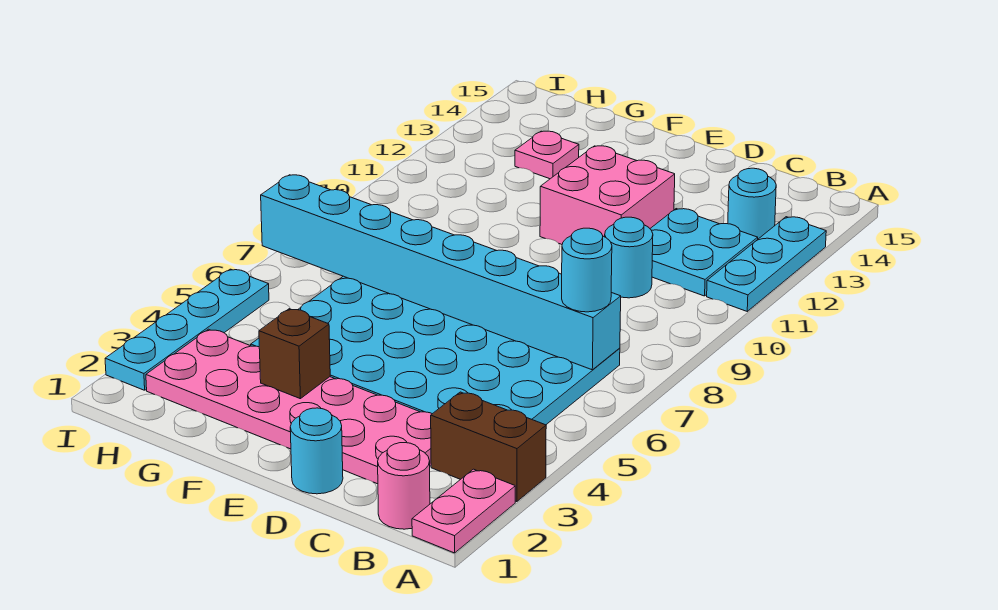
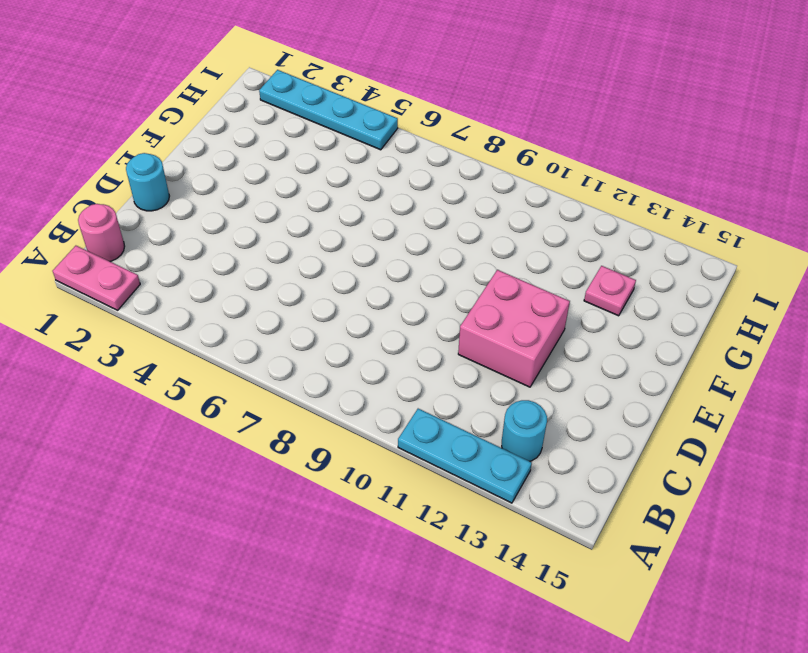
none -> brown 1x2 brick [431,392,546,502]
none -> cyan 4x6 plate [251,276,620,425]
none -> cyan 2x2 plate [650,209,758,296]

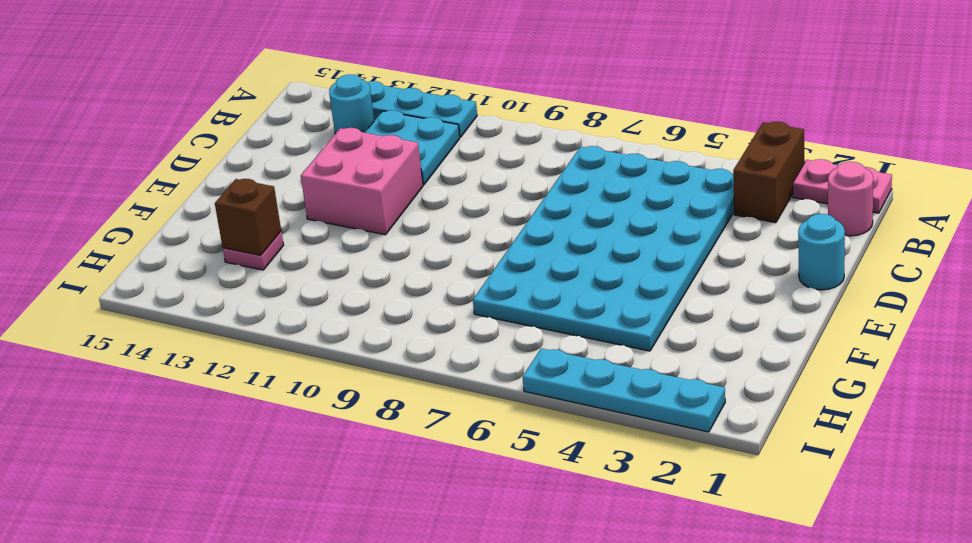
brown 1x1 brick [215,179,281,255] -> brown 1x1 brick moved to [259,309,330,399]
none -> pink 2x6 plate [146,329,432,484]
none -> cyan 1x1 round brick [605,217,653,298]
none -> cyan 1x8 brick [261,175,621,370]

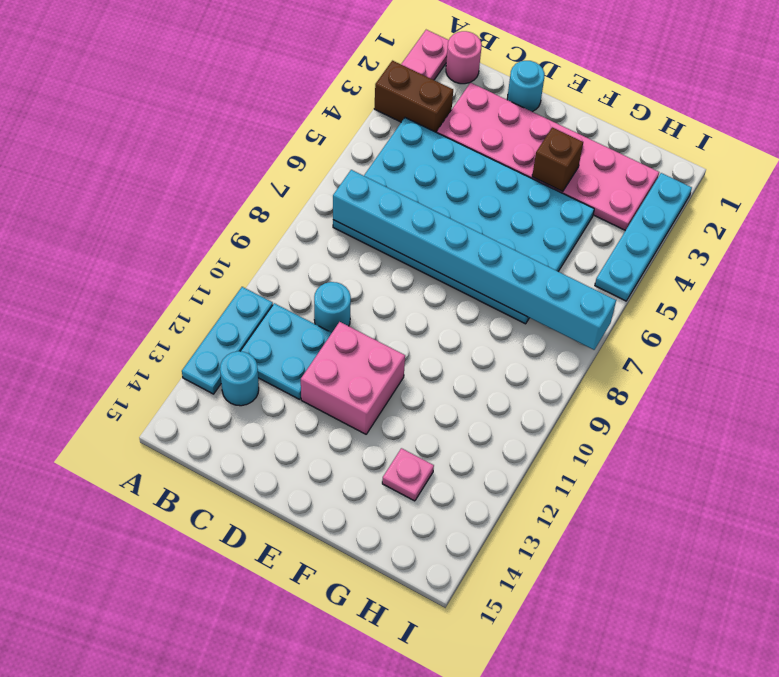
none -> cyan 1x1 round brick [562,228,612,312]

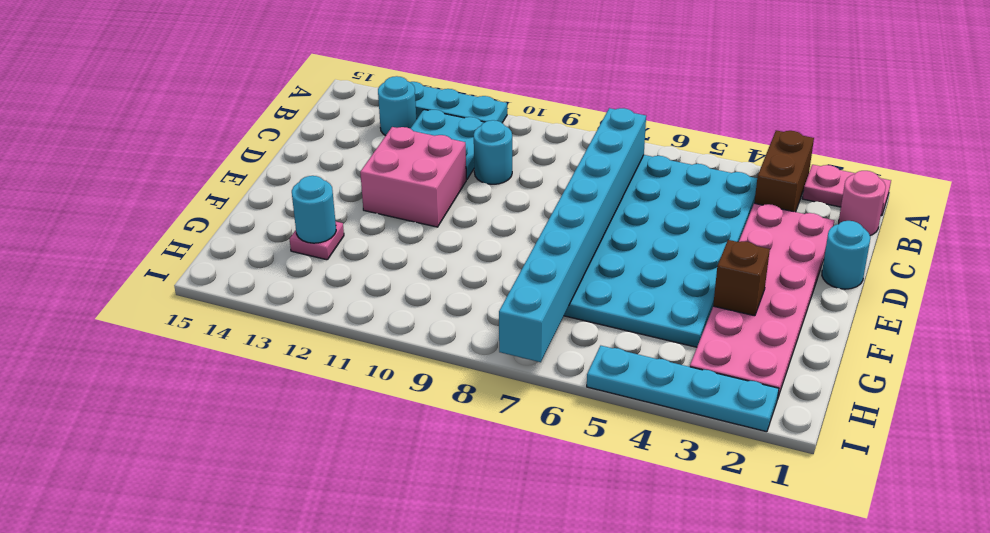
cyan 1x1 round brick [292,176,336,243] -> cyan 1x1 round brick moved to [562,228,612,312]

